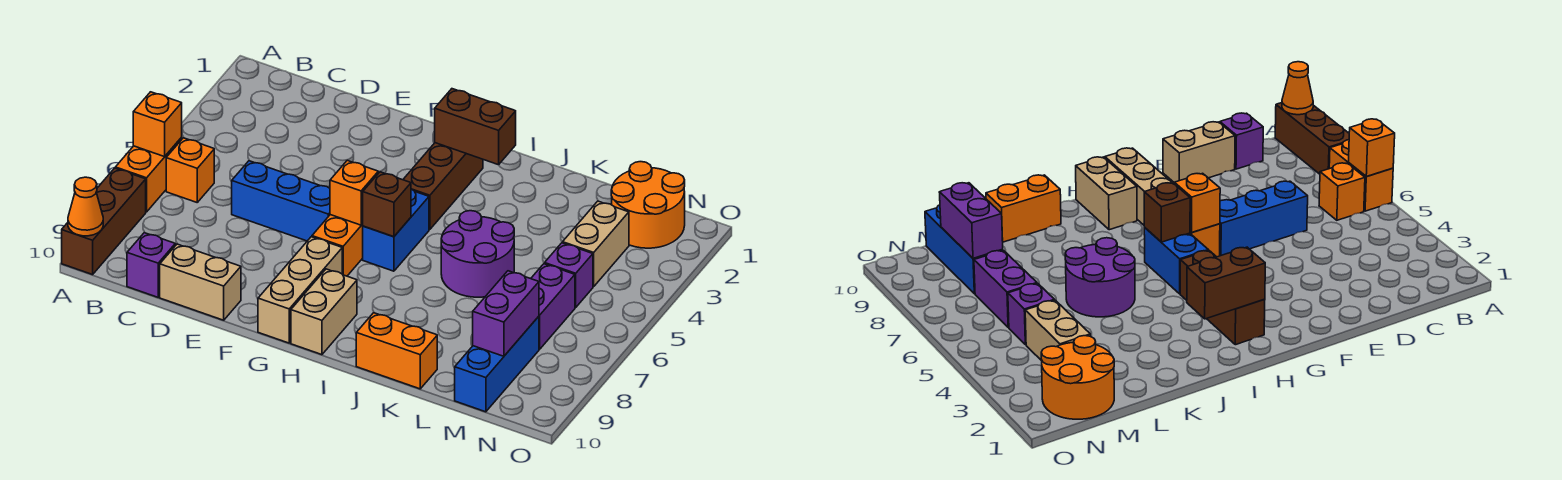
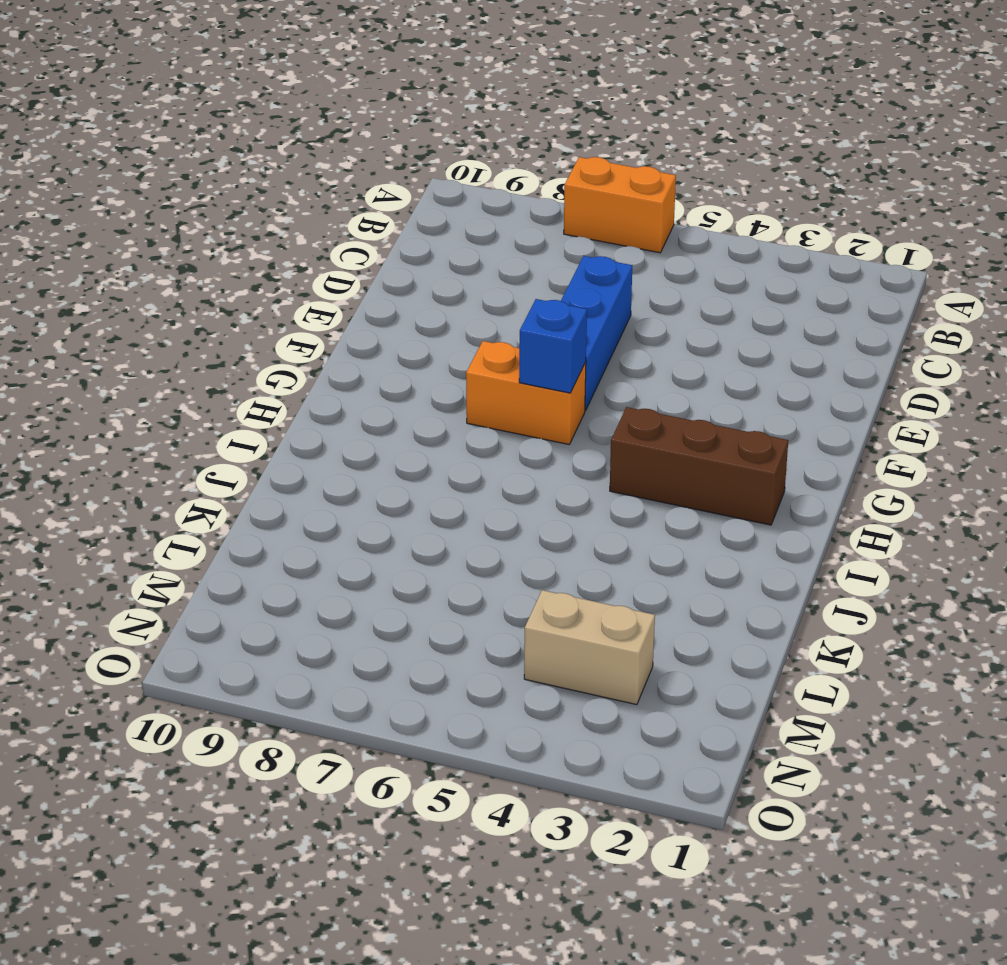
blue 1x1 brick [519,299,587,393] -> orange 1x1 brick [330,160,378,225]
none -> brown 1x3 brick [62,168,146,275]
none -> orange 1x1 brick [166,138,214,202]
none -> purple 1x1 brick [127,233,175,297]

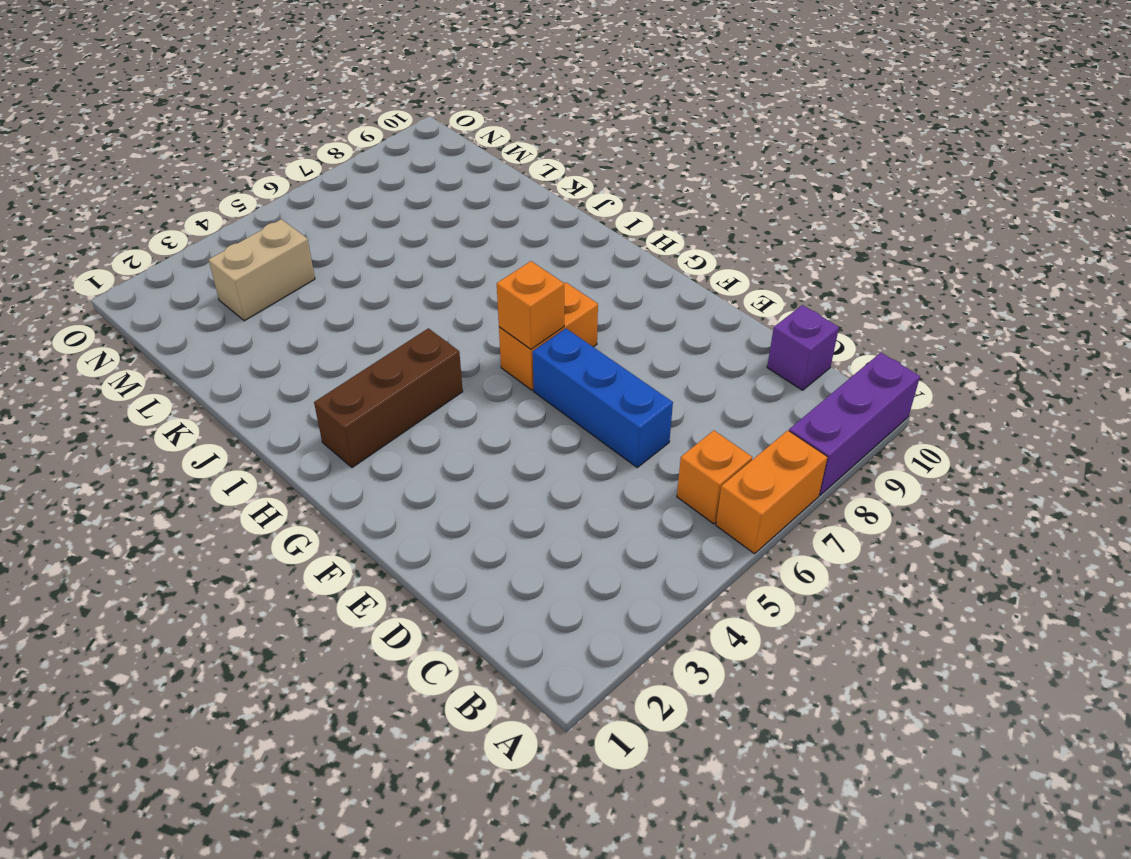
purple 1x3 brick [789,353,920,495] -> brown 1x3 brick [62,168,146,275]
none -> tan 1x2 brick [160,244,241,320]
none -> tan 1x3 brick [258,237,342,343]
none -> blue 1x2 brick [363,189,429,271]

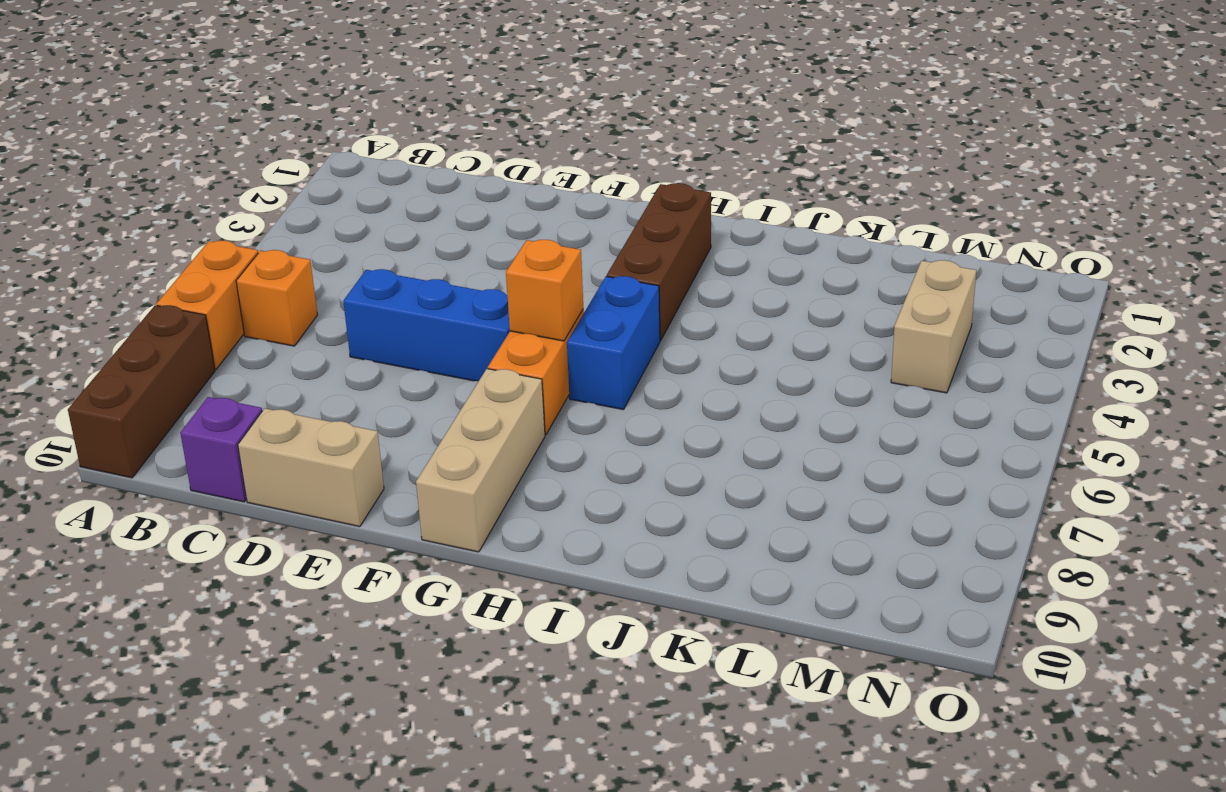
none -> tan 1x2 brick [291,269,357,355]
none -> purple 2x2 round brick [441,211,514,297]
none -> orange 1x2 brick [356,313,437,389]

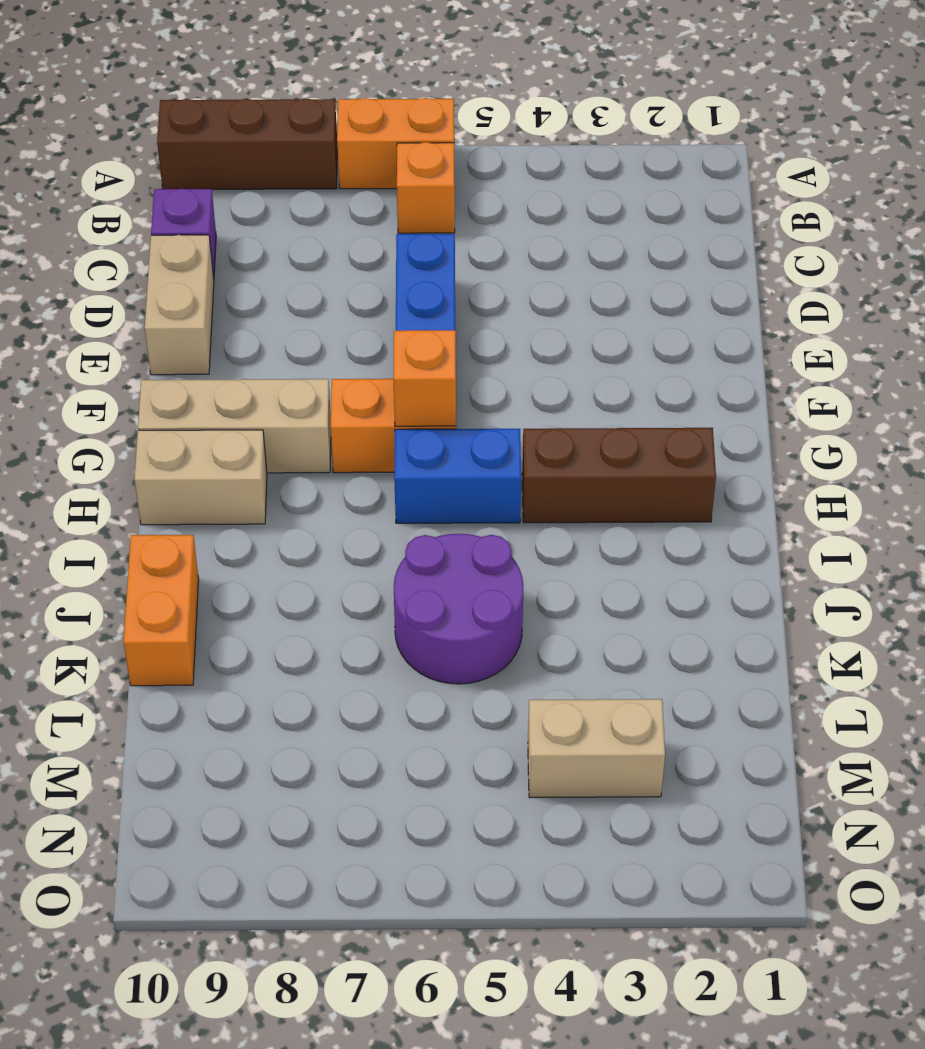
none -> orange 2x2 round brick [611,162,685,248]
none -> purple 1x1 brick [545,243,593,307]
none -> purple 1x2 brick [531,264,575,349]

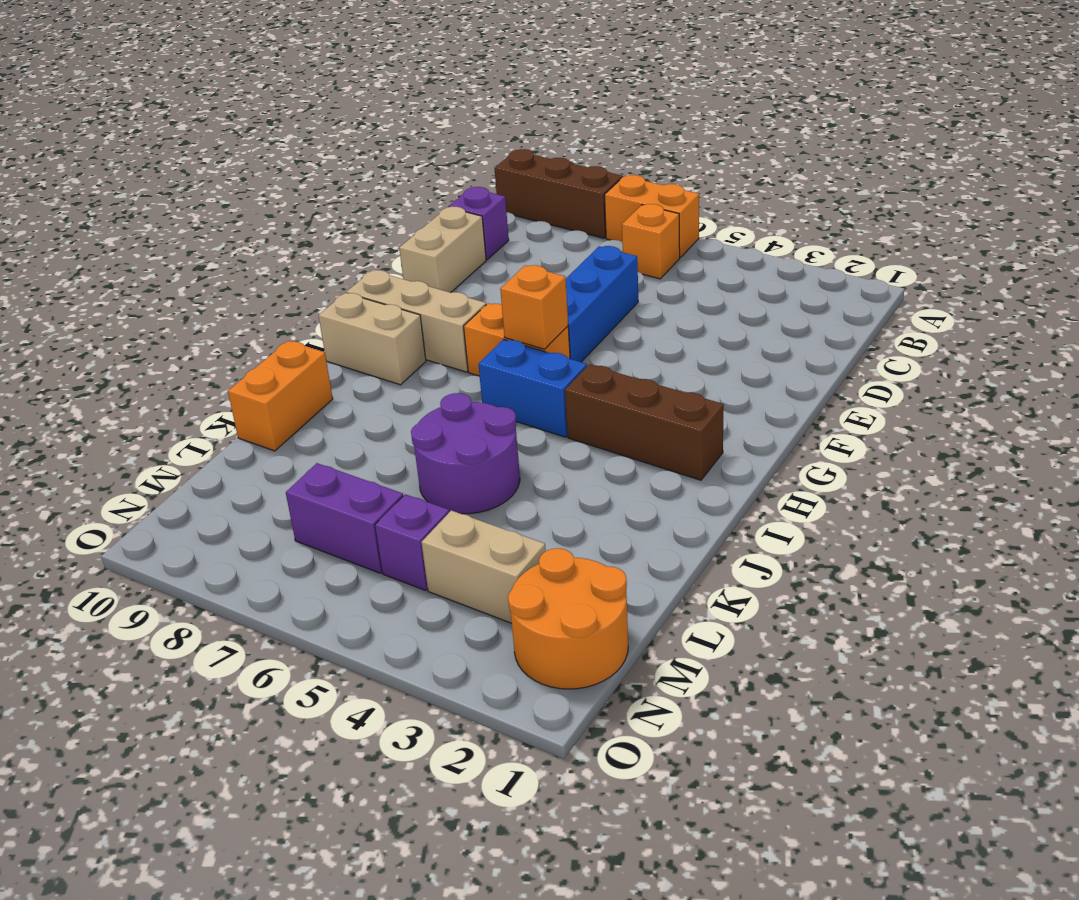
none -> blue 1x3 brick [455,316,539,412]
none -> orange 1x1 brick [133,92,182,157]
none -> orange 1x1 cone [68,177,103,236]

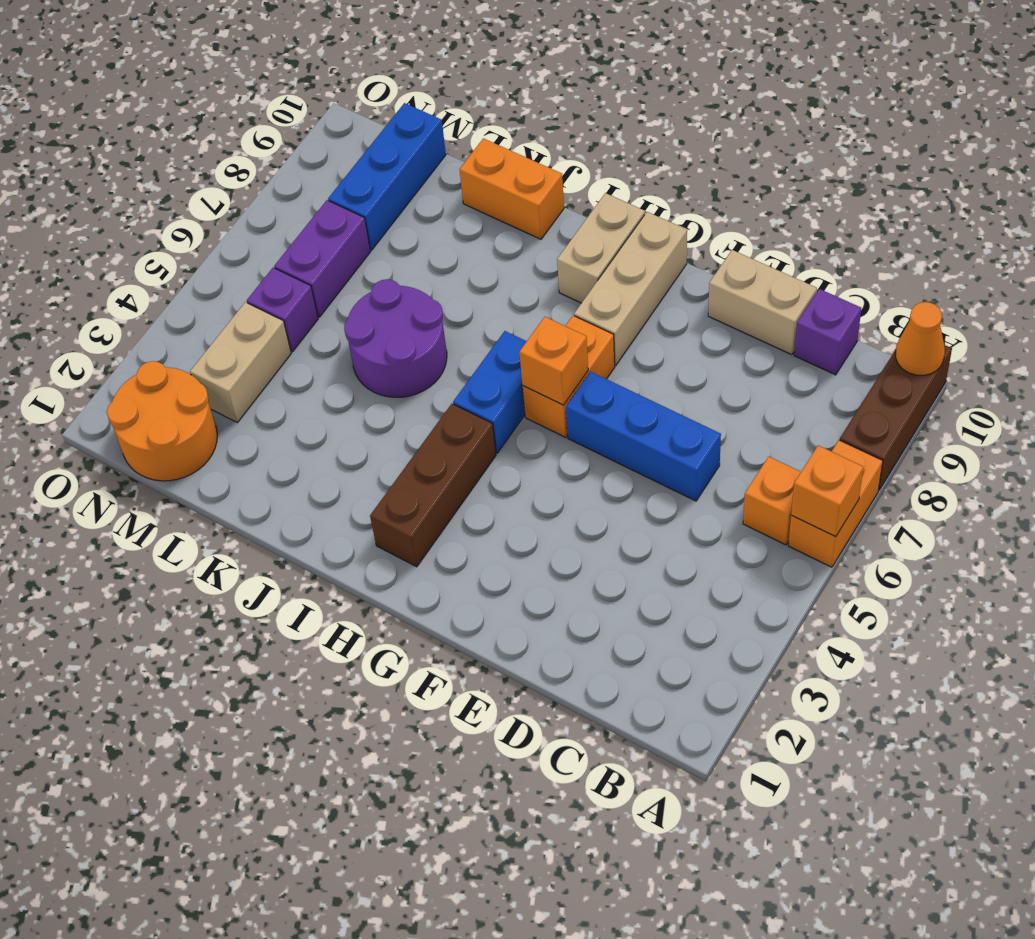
none -> brown 1x2 brick [435,89,516,165]
none -> brown 1x1 brick [363,172,411,237]
none -> purple 1x2 brick [473,271,539,356]

